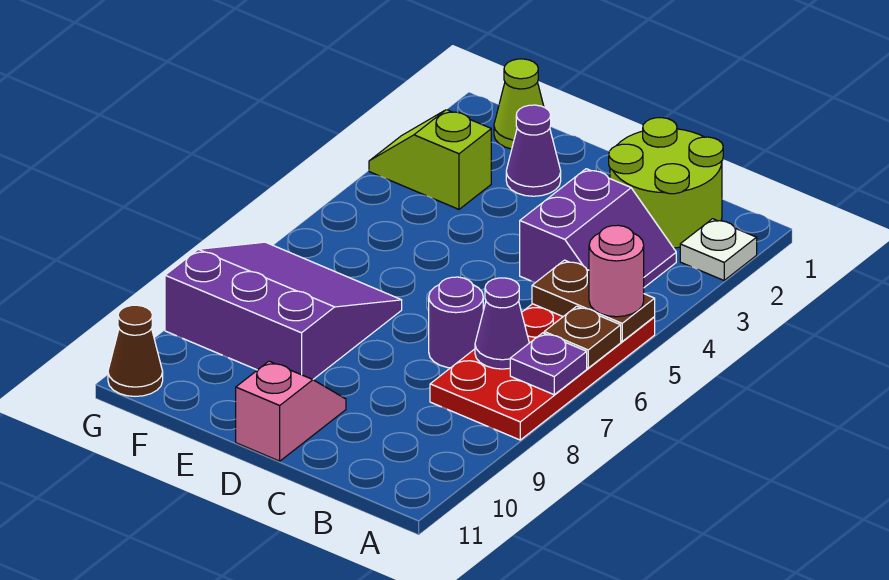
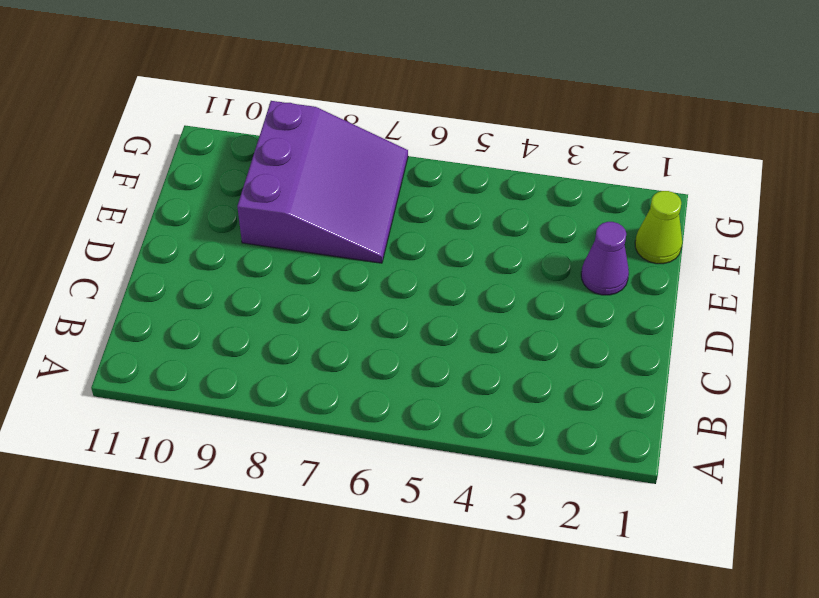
none -> white 1x1 plate [680,219,757,280]
none -> red 2x4 plate [430,304,655,440]
none -> lime 2x2 round brick [609,118,723,248]

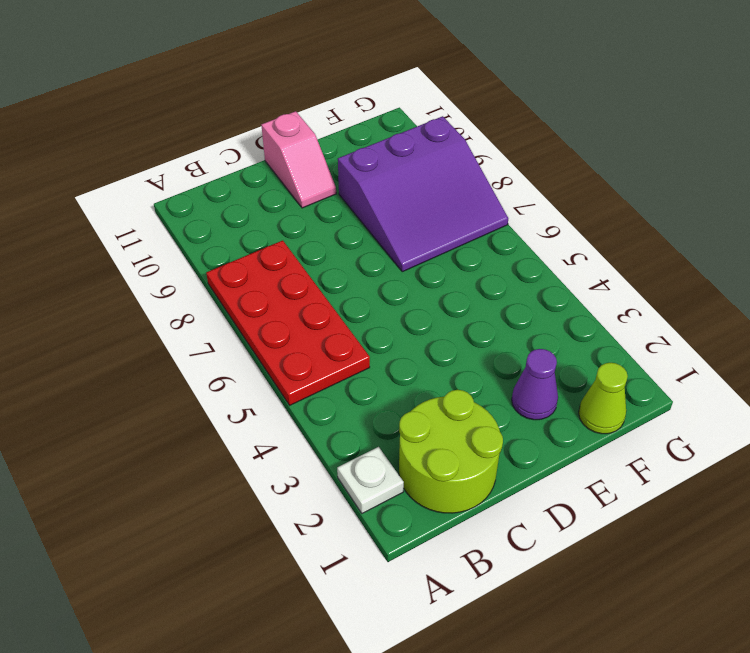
none -> purple 2x2 slope [520,169,676,287]
none -> purple 1x1 round brick [429,277,483,368]
none -> lime 1x2 slope [369,110,491,209]

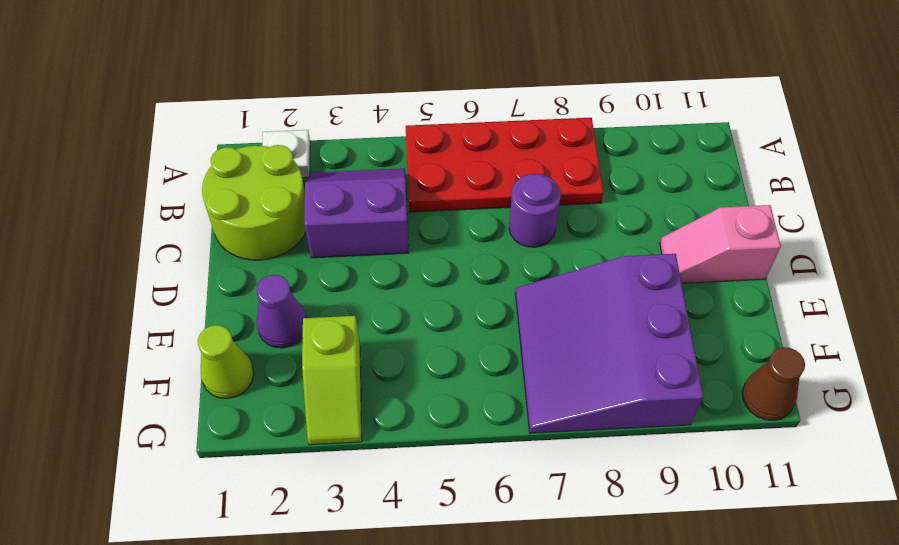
none -> brown 1x2 plate [532,260,655,341]
none -> brown 1x1 plate [544,306,621,368]
none -> purple 1x1 plate [510,333,587,395]

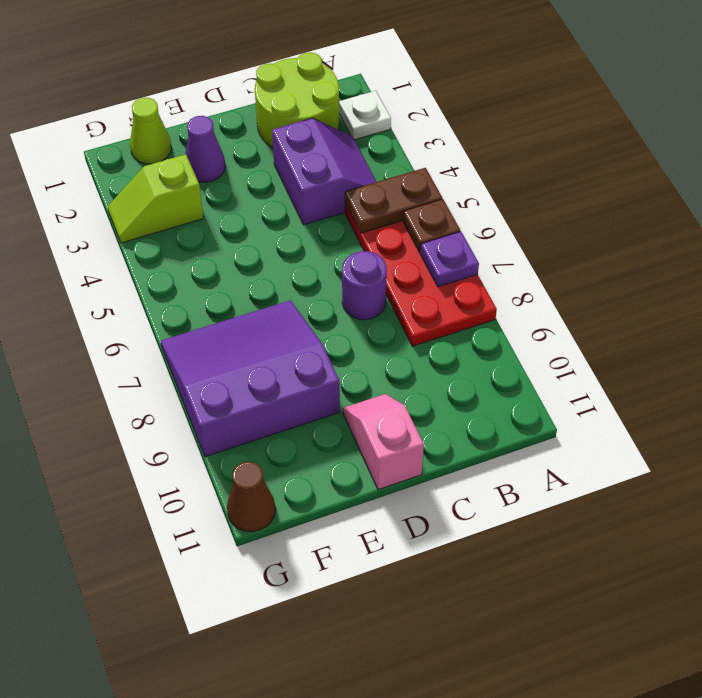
none -> purple 1x1 cone [475,278,529,369]
none -> pink 1x1 round brick [589,225,644,317]

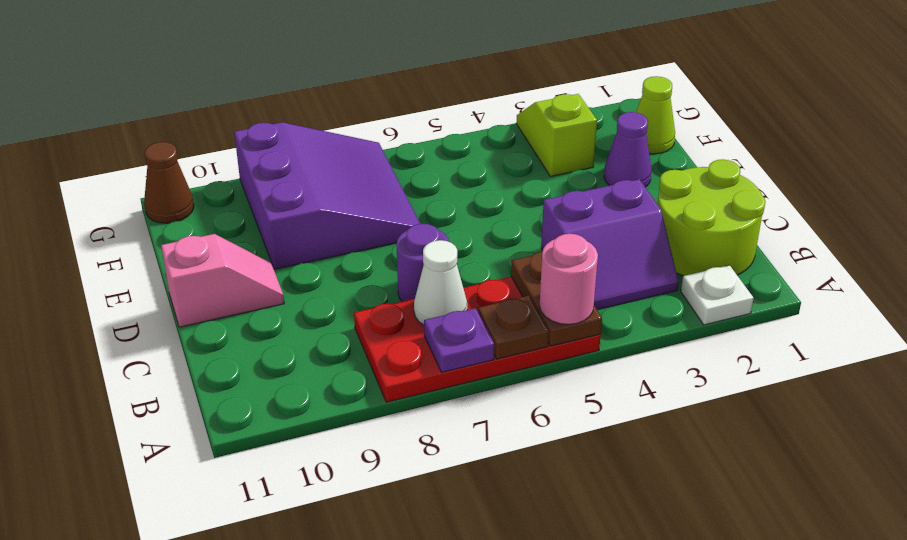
white 1x1 cone [414,240,467,325] -> purple 1x1 cone [475,278,529,369]

